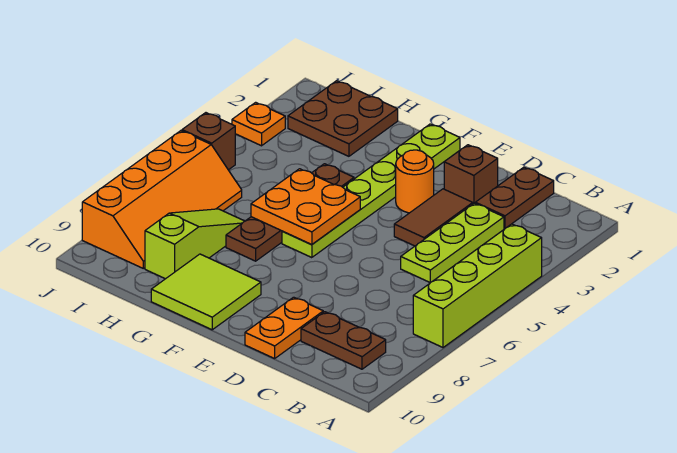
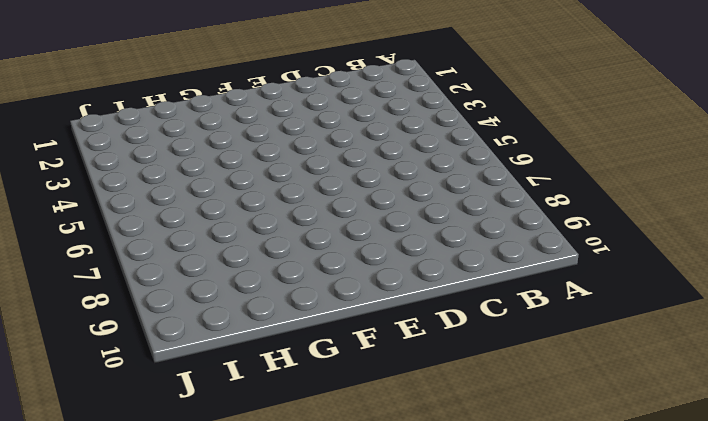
none -> lime 1x4 brick [413,224,542,347]
none -> brown 1x2 plate [301,312,386,369]
none -> brown 1x2 plate [475,167,554,228]

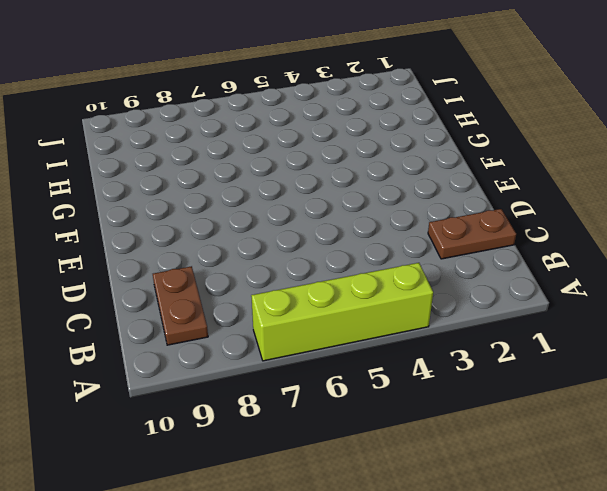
none -> lime 1x3 plate [401,203,504,283]
none -> brown 1x1 brick [444,145,498,204]
none -> brown 1x2 tile [394,189,473,246]

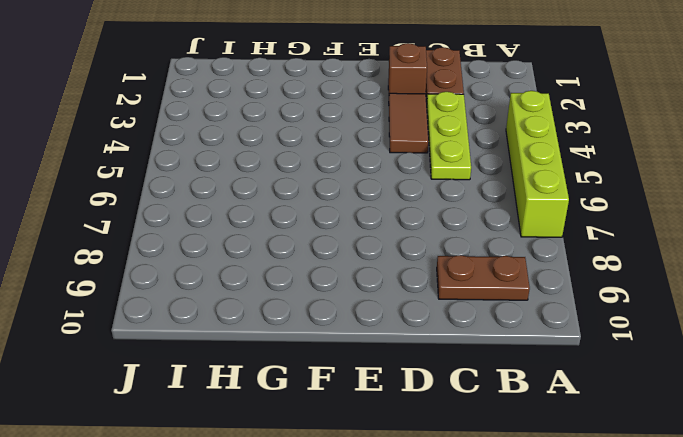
none -> orange 1x2 plate [245,297,323,358]
none -> orange 1x1 round brick [396,150,434,213]
none -> lime 1x6 plate [282,124,460,258]

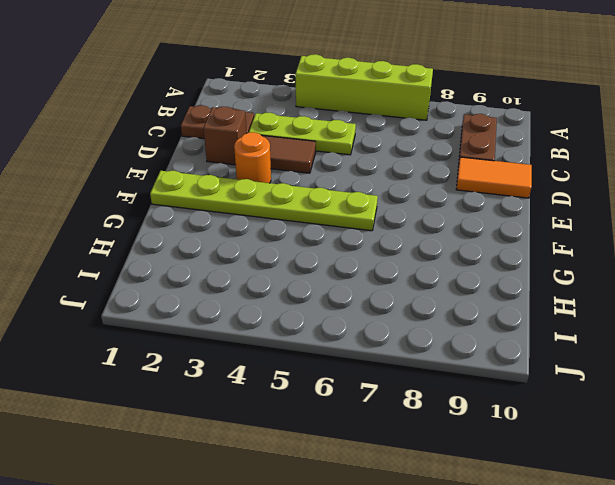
orange 1x2 tile [456,157,532,198] -> orange 1x2 plate [245,297,323,358]
none -> lime 2x2 tile [151,254,261,330]
none -> brown 1x4 plate [226,164,354,261]
none -> brown 2x2 plate [288,81,398,156]

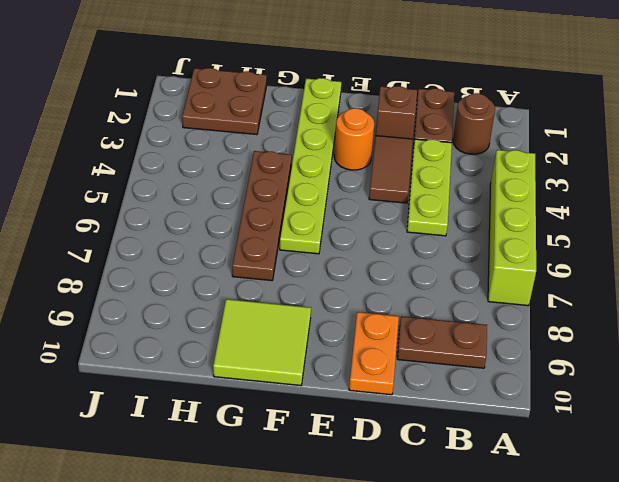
brown 1x1 round brick [453,93,495,154] -> none
none -> lime 1x3 slope [145,209,245,279]
none -> orange 2x4 slope [82,131,242,268]
none -> orange 1x1 plate [232,102,285,146]

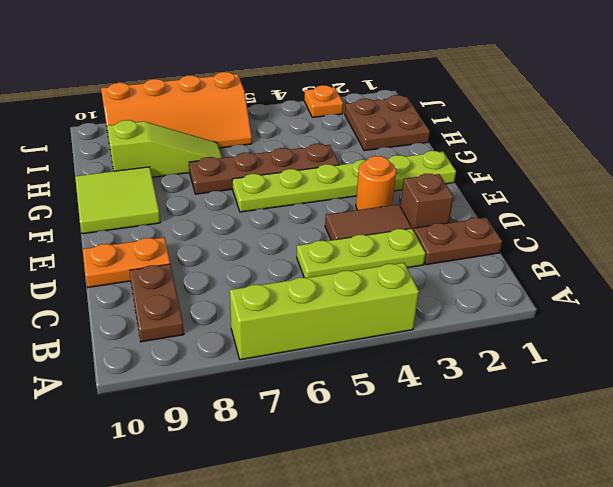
none -> brown 1x1 brick [182,113,235,170]
none -> orange 2x2 plate [251,169,360,245]

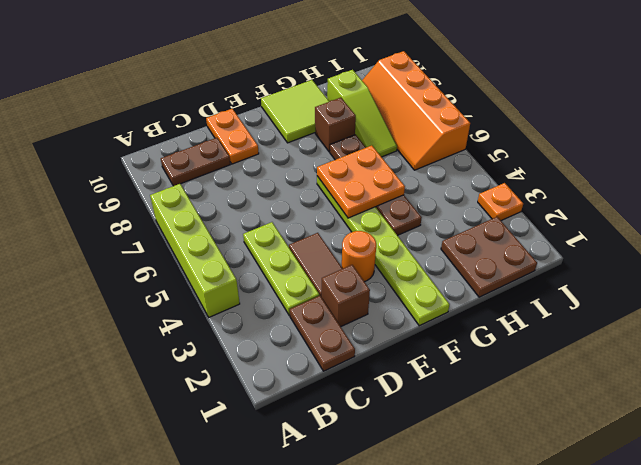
brown 1x1 brick [315,98,356,152] -> brown 1x1 brick moved to [182,113,235,170]

